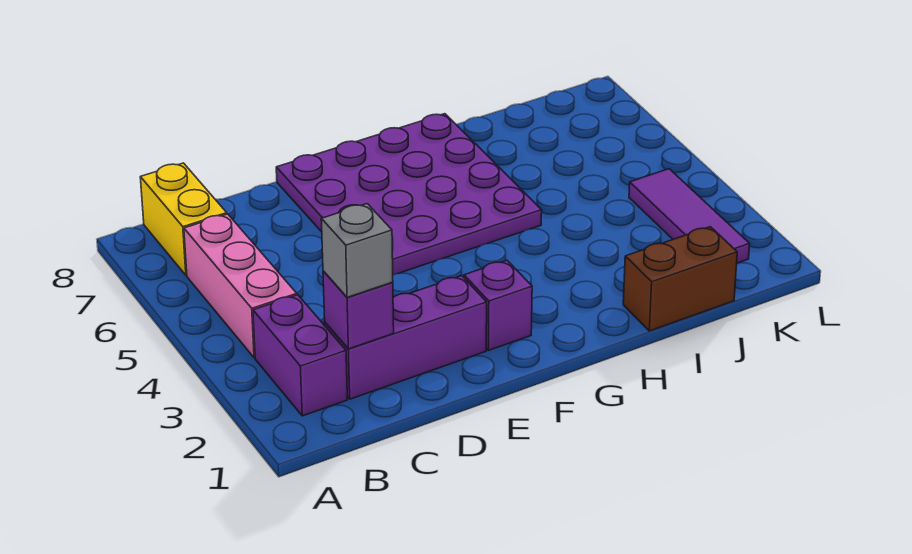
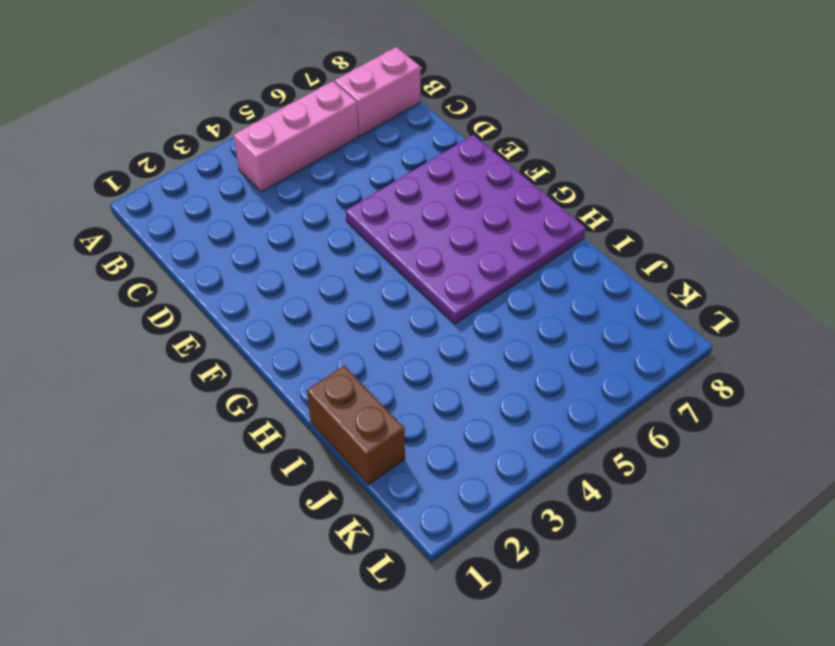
pink 1x2 brick [335,47,421,136] -> yellow 1x2 brick [140,163,227,275]
none -> purple 1x2 brick [253,295,347,416]
none -> purple 1x3 brick [325,276,487,399]

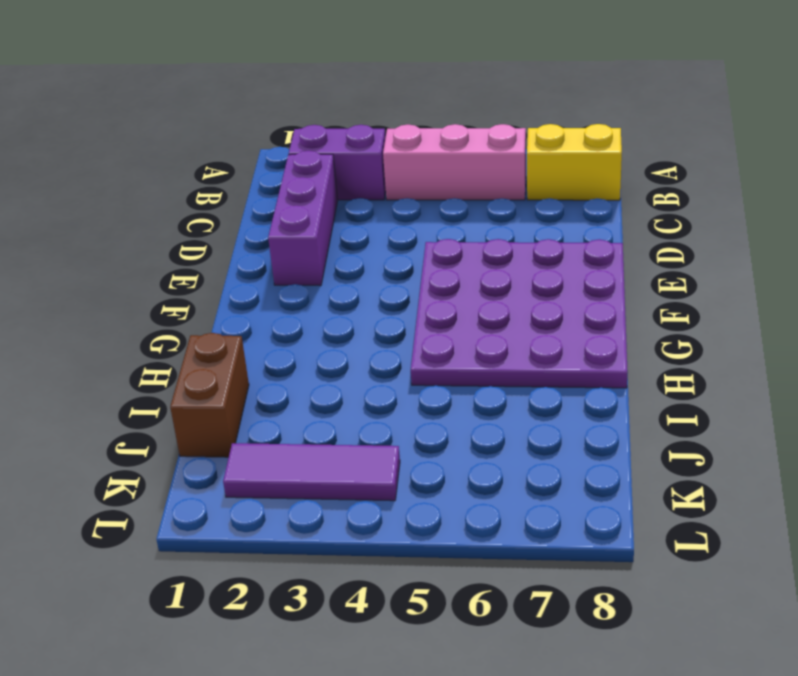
none -> purple 1x1 brick [464,260,532,350]
none -> purple 1x1 brick [323,271,394,349]

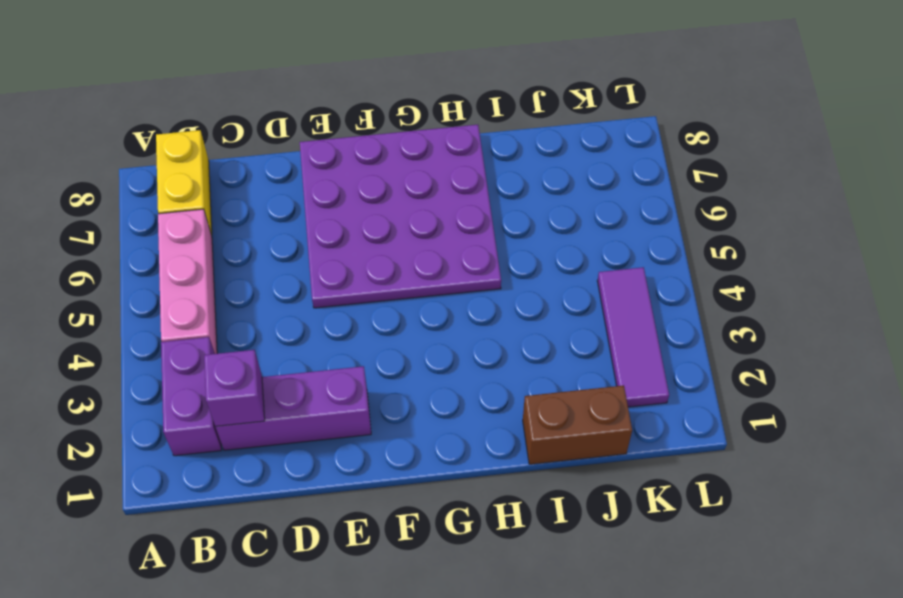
none -> purple 1x1 brick [464,260,532,350]
none -> grey 1x1 brick [321,204,393,297]

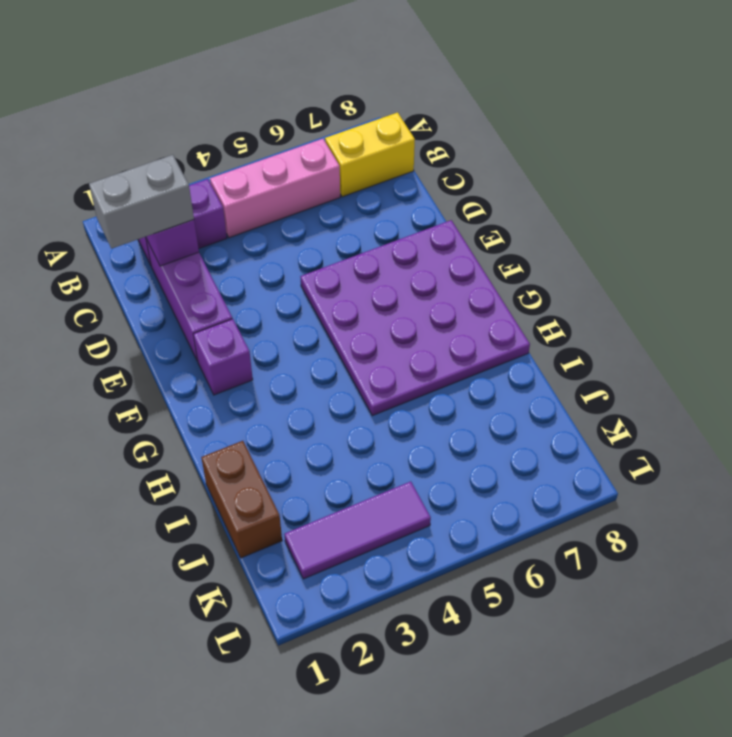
grey 1x2 brick [89,155,194,249] -> grey 1x1 brick [321,204,393,297]

